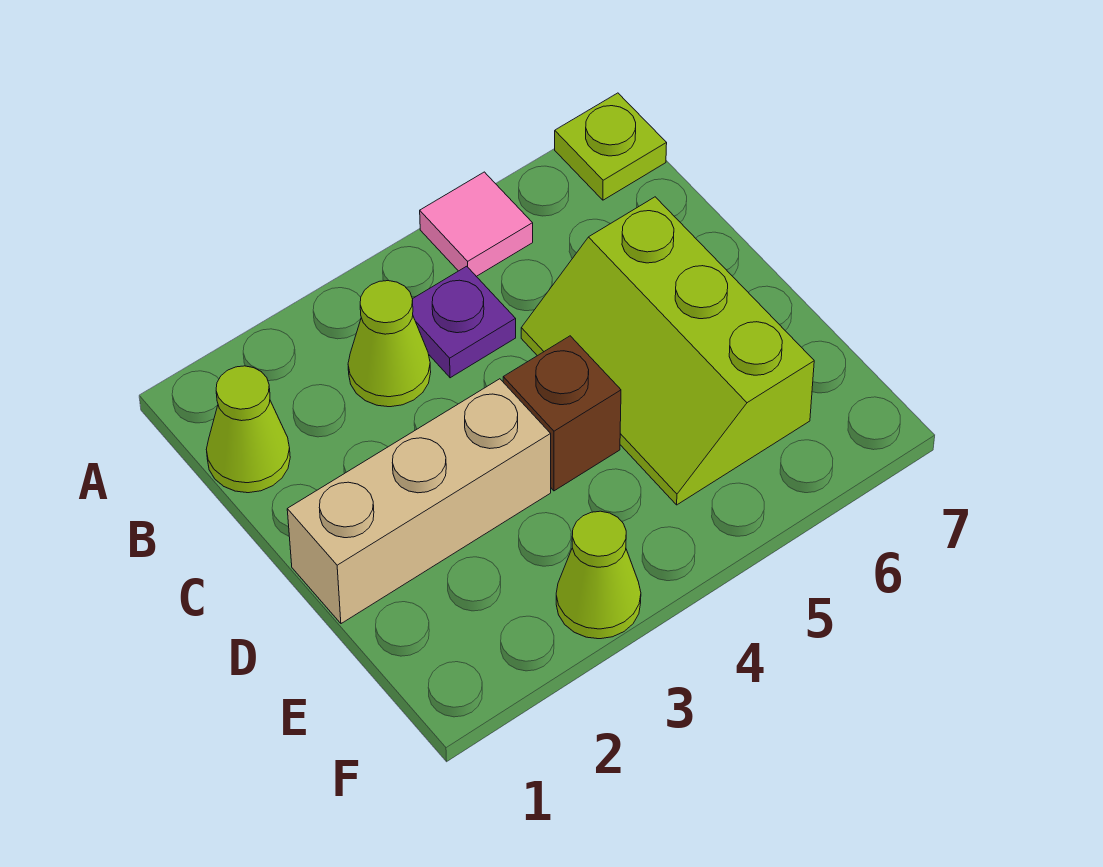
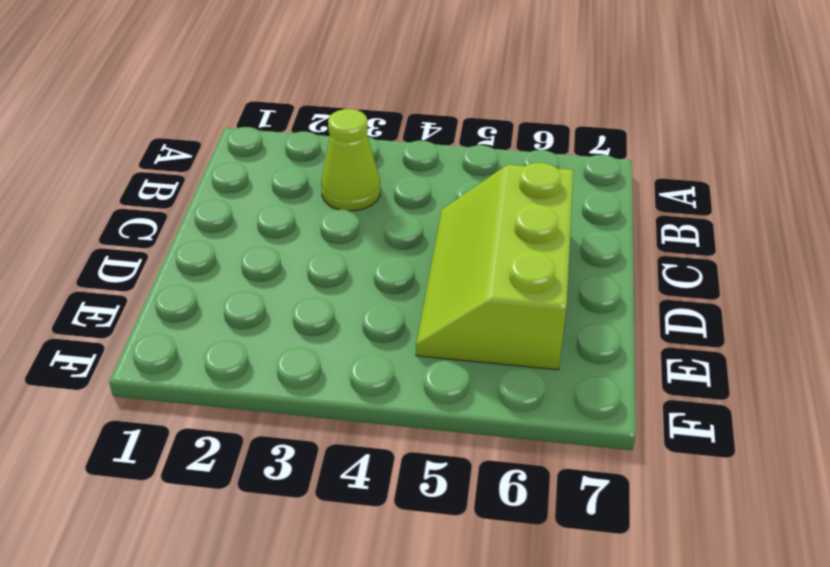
none -> pink 1x1 tile [420,172,533,276]
none -> lime 1x1 plate [555,93,667,200]

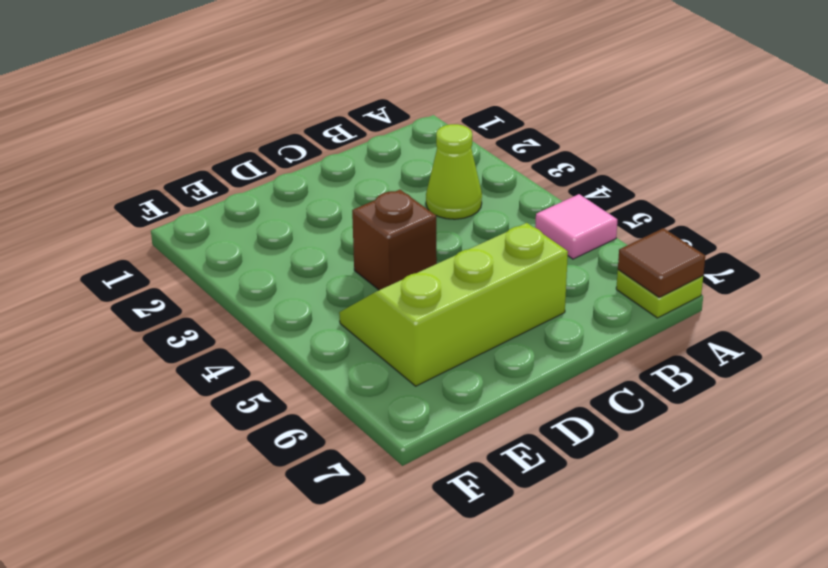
brown 1x1 tile [618,228,705,297] -> none
none -> lime 1x1 cone [206,366,290,493]
none -> purple 1x1 plate [413,266,516,378]

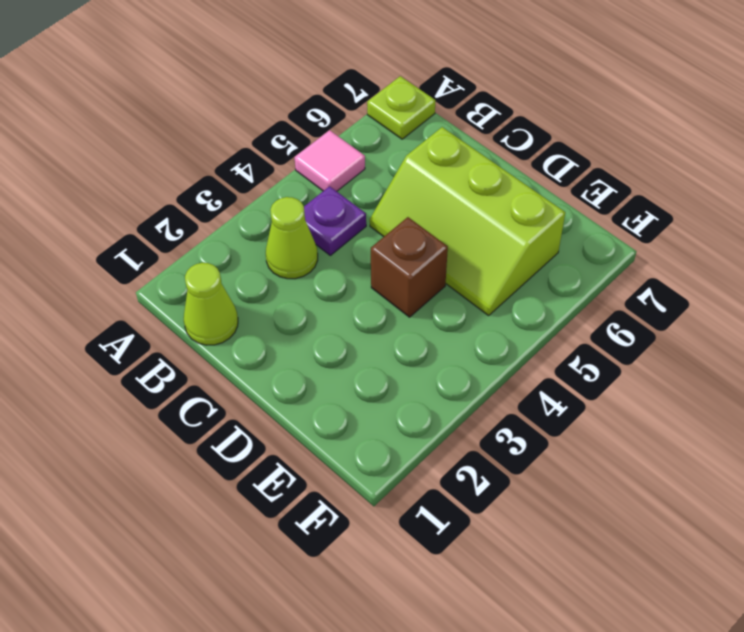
none -> tan 1x3 brick [287,379,551,624]
none -> lime 1x1 cone [556,511,641,639]

